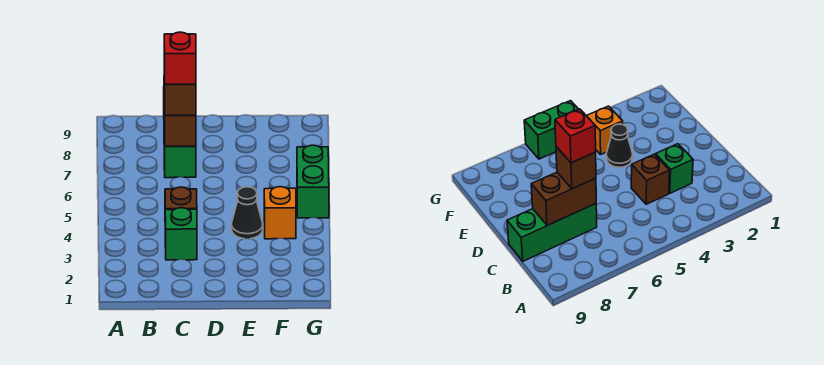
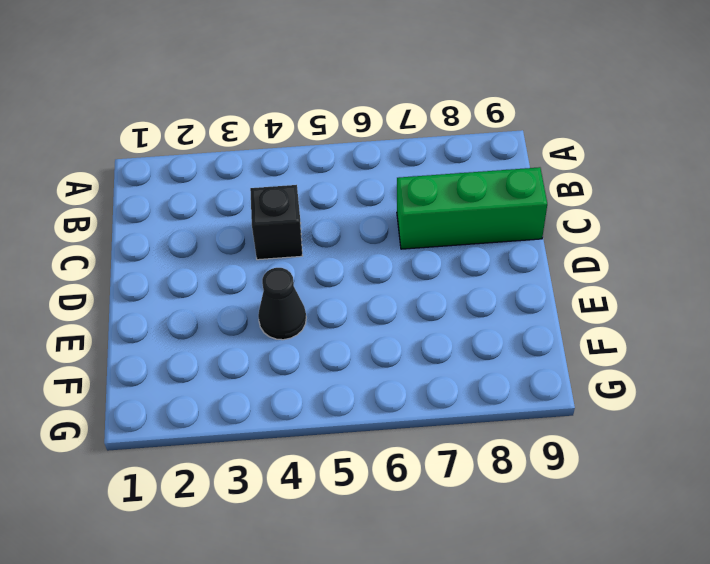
black 1x1 brick [250,185,302,260] -> brown 1x1 brick [165,187,197,210]
none -> green 1x1 brick [165,208,197,260]
none -> orange 1x1 brick [264,187,296,239]

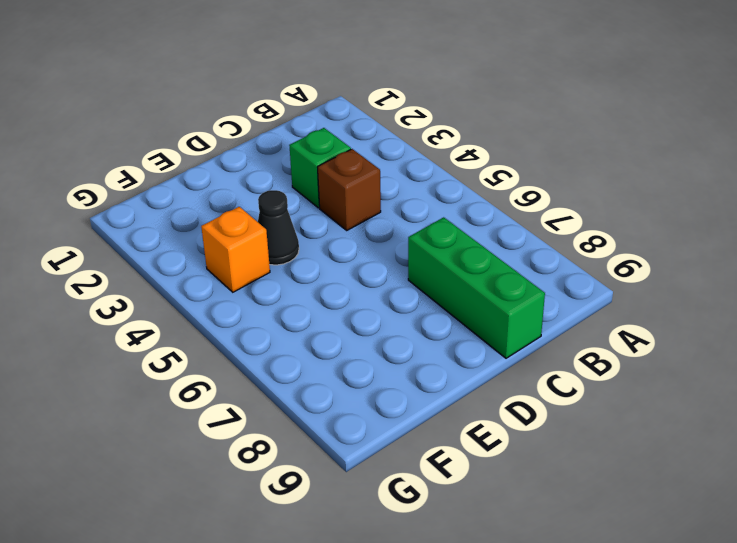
none -> green 1x2 brick [297,145,329,218]
none -> brown 1x2 brick [164,108,196,147]

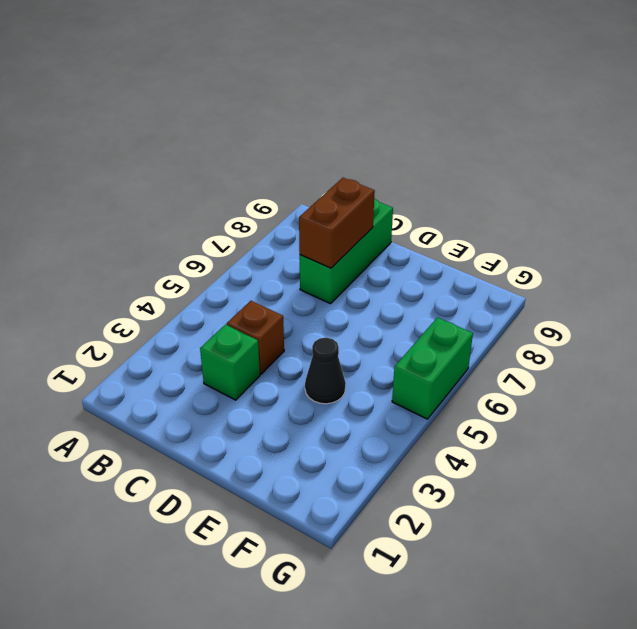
none -> orange 1x1 brick [264,187,296,239]
none -> brown 1x1 brick [164,78,196,115]

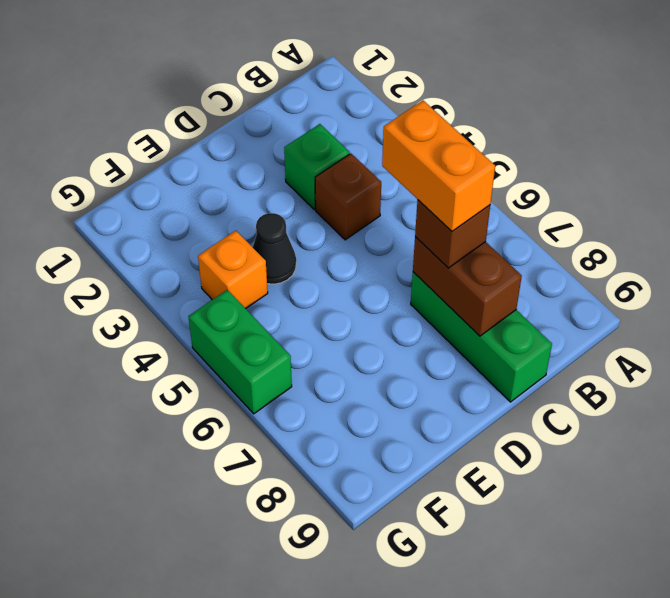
orange 1x2 brick [382,100,495,231] -> red 1x1 brick [164,32,196,84]

